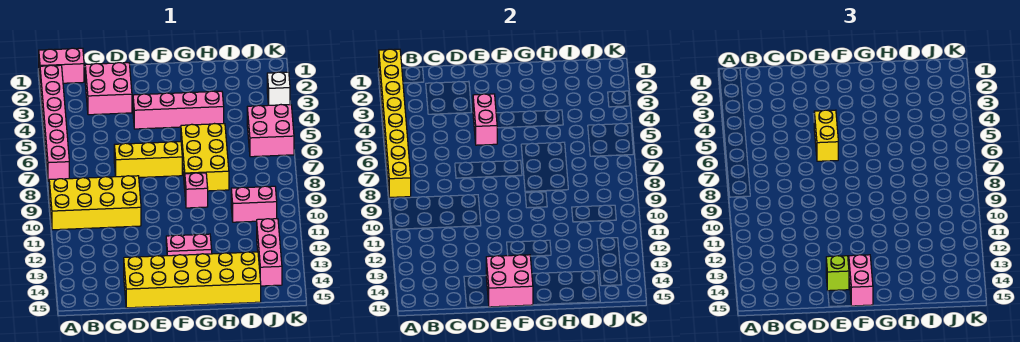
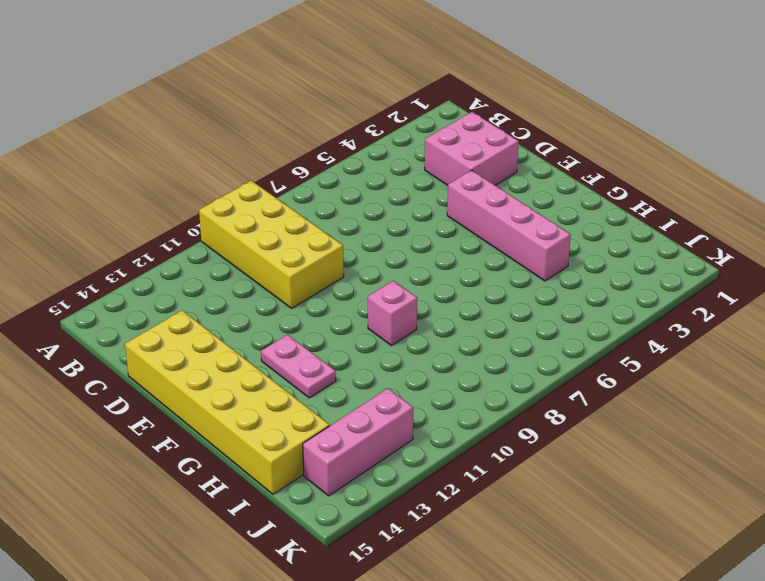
none -> pink 1x2 brick [39,48,84,83]
none -> pink 1x6 brick [40,65,69,181]
none -> yellow 1x3 brick [114,142,182,178]

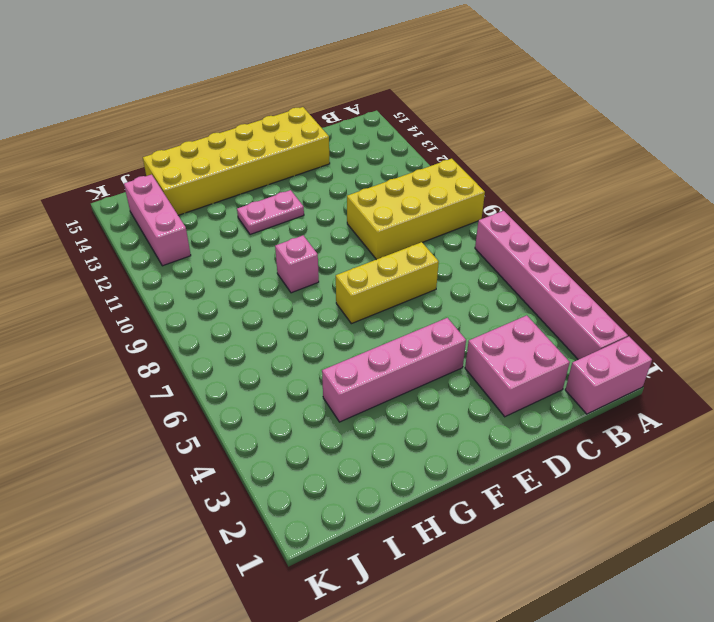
none -> yellow 2x3 brick [181,124,229,191]
none -> pink 1x2 brick [231,186,277,222]
none -> pink 2x2 brick [247,105,294,157]

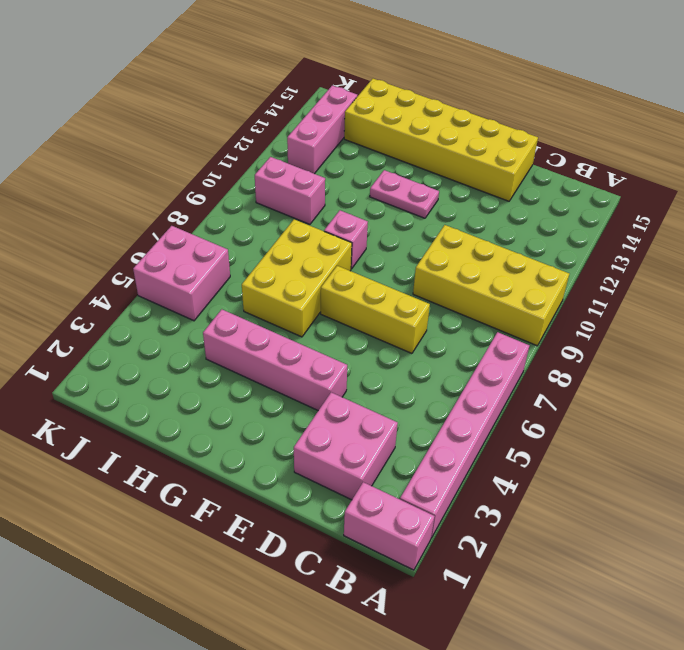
none -> white 1x1 brick [267,72,290,105]
none -> yellow 1x8 brick [379,49,411,197]
none -> pink 1x2 brick [473,94,497,145]

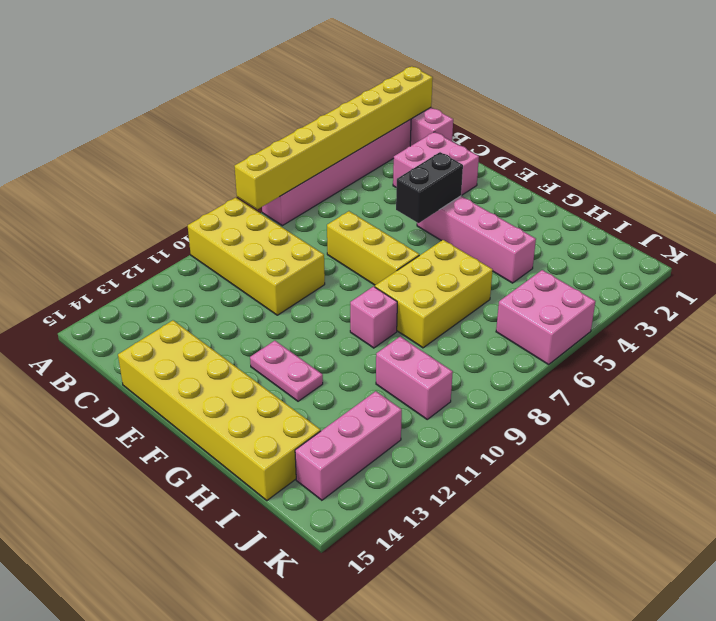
black 1x2 brick [396,152,463,223] -> pink 1x2 brick [473,94,497,145]
none -> white 1x1 brick [267,72,290,105]
none -> pink 2x2 brick [486,255,533,307]
none -> yellow 1x2 brick [814,110,838,161]

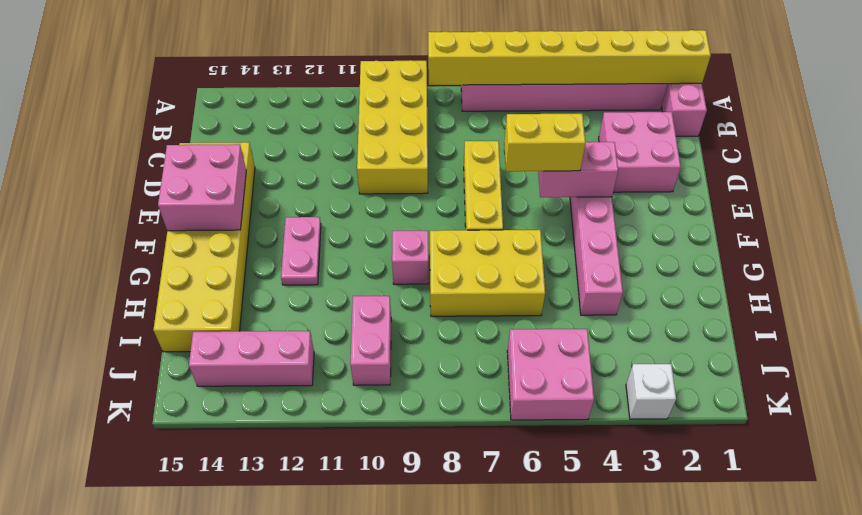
none -> lime 1x1 brick [826,256,849,291]
none -> pink 1x2 brick [849,255,873,306]

